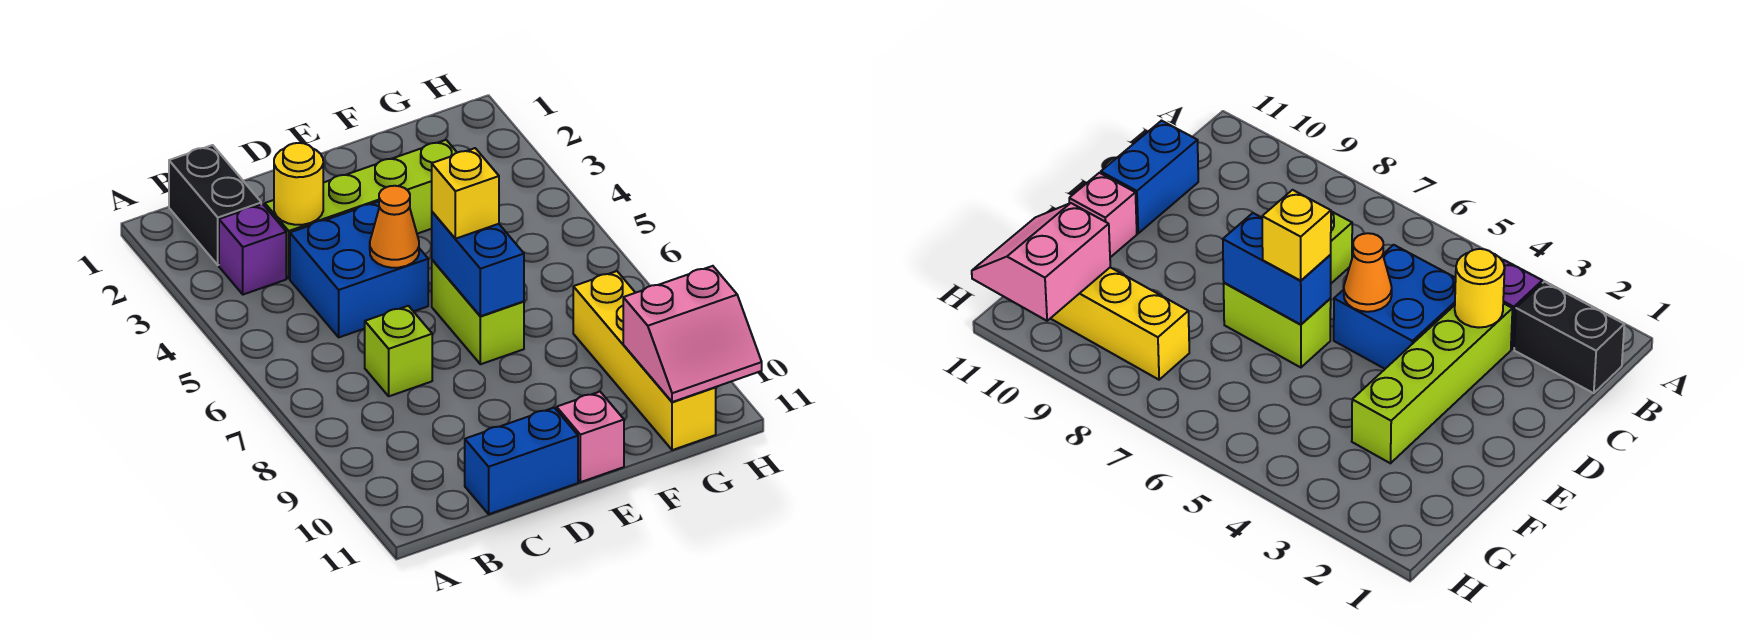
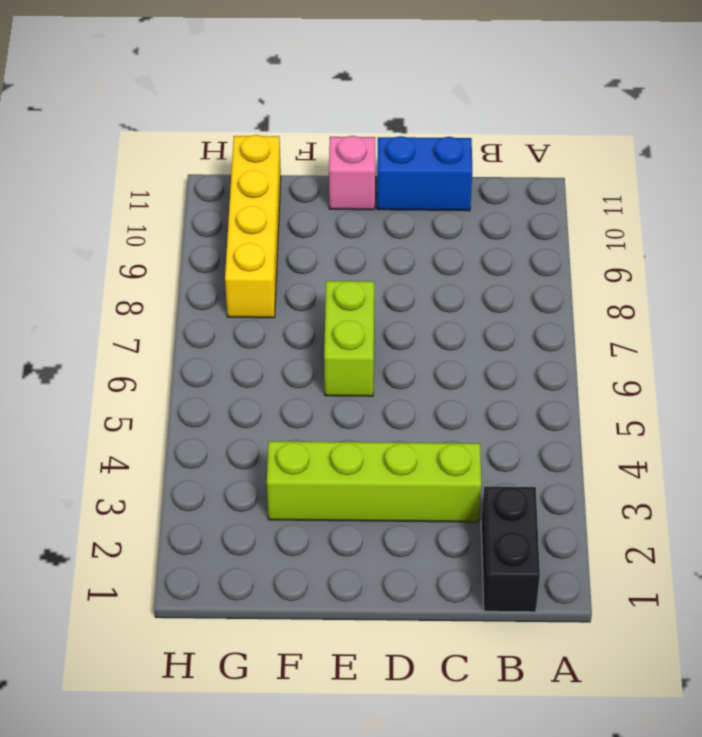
none -> purple 1x1 brick [219,204,286,295]
none -> blue 2x2 brick [290,202,428,337]
none -> lime 1x1 brick [365,306,432,396]

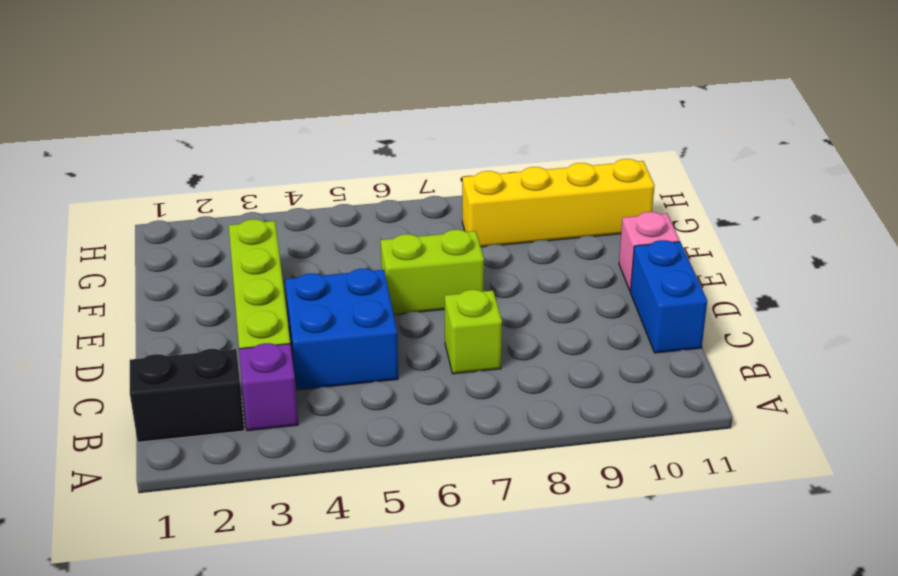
none -> yellow 1x1 round brick [274,143,323,225]
none -> orange 1x1 cone [370,186,419,268]
none -> blue 1x2 brick [432,212,524,316]

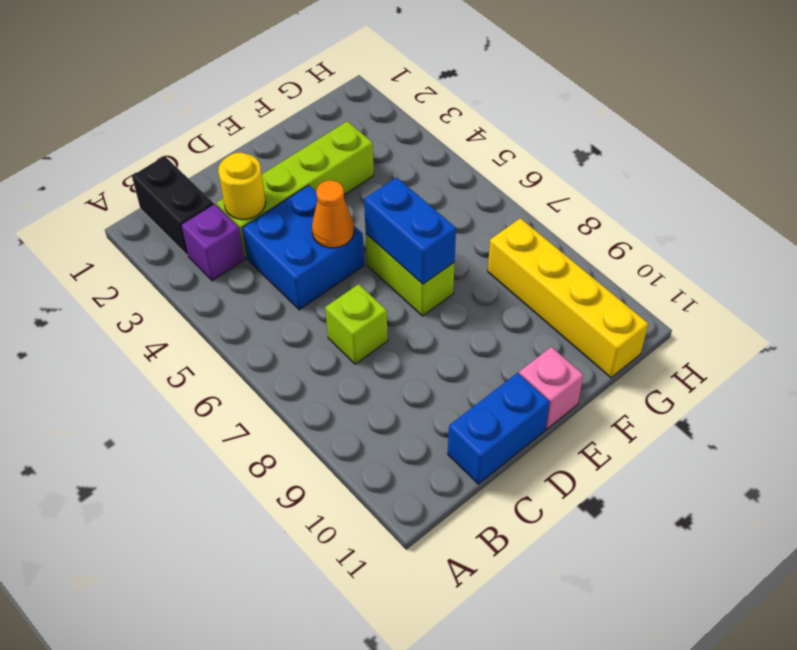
none -> pink 2x2 slope [623,266,762,402]
none -> yellow 1x1 brick [432,148,499,239]

